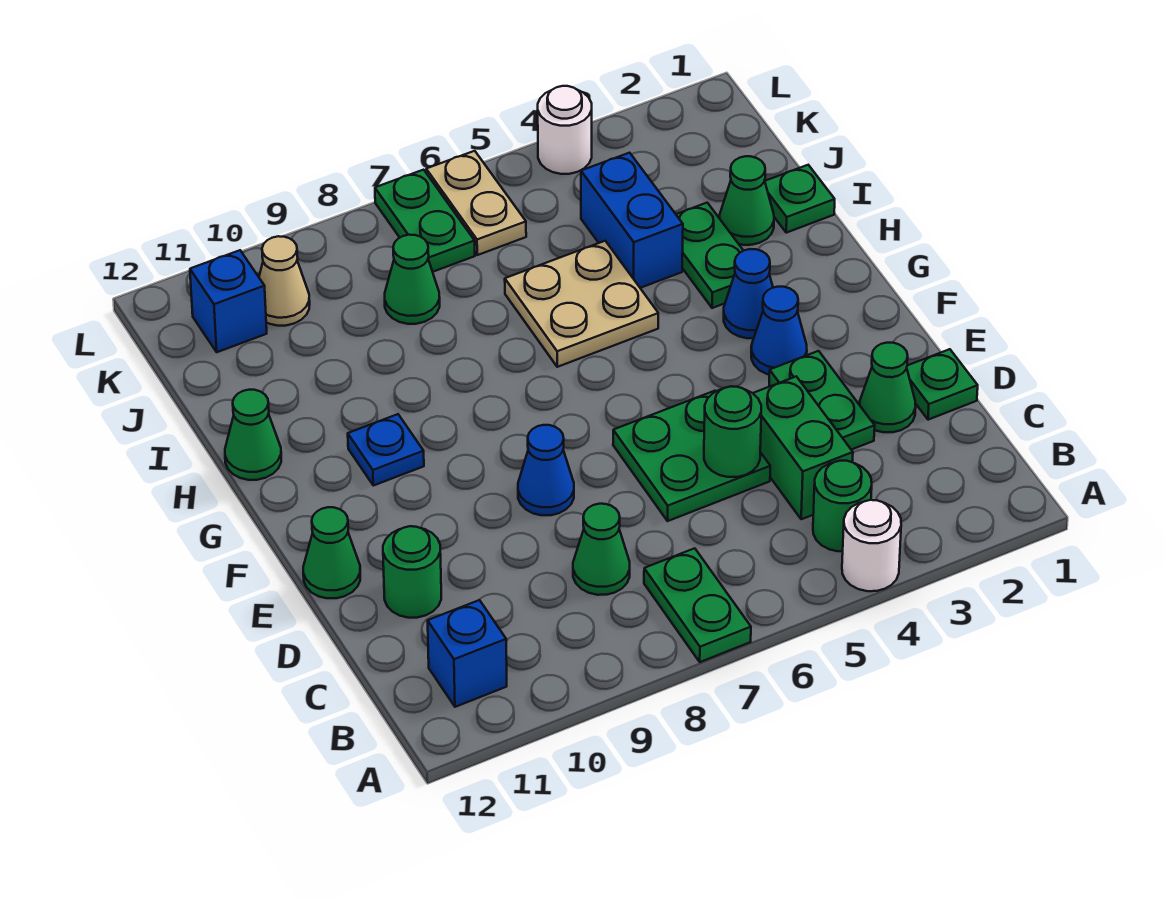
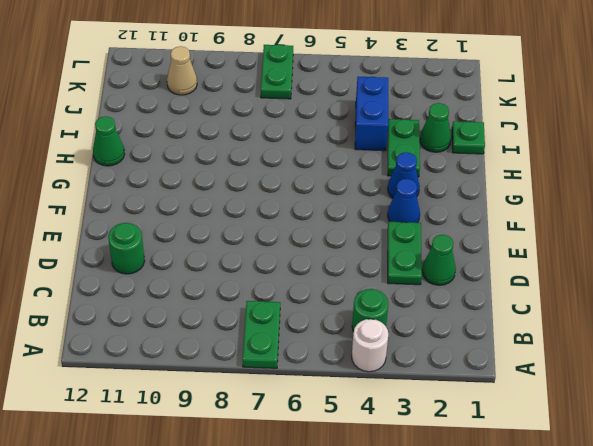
none -> blue 1x1 brick [428,600,507,707]
none -> green 1x2 brick [753,376,853,519]
none -> green 1x1 cone [573,504,630,595]

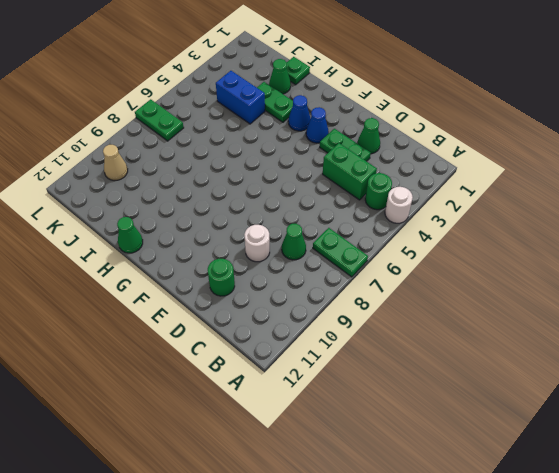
white 1x1 round brick [244,225,270,262] -> white 1x1 round brick moved to [538,86,592,174]
none -> blue 1x1 brick [428,600,507,707]
none -> green 1x1 plate [907,349,978,420]
none -> green 2x2 plate [613,391,770,521]

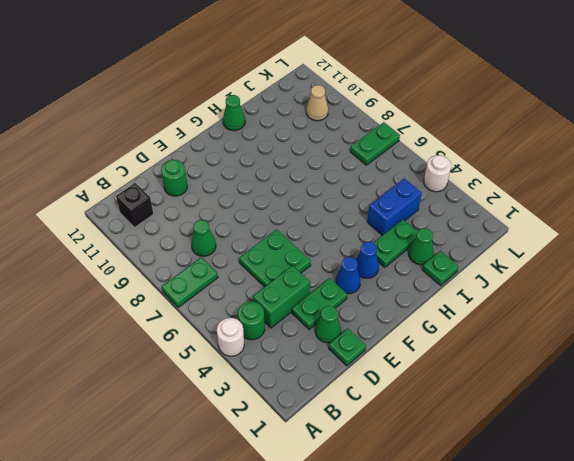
black 1x1 brick [116,183,153,227] -> blue 1x1 brick [428,600,507,707]
none -> blue 1x1 cone [518,425,574,515]
none -> green 1x1 cone [303,507,360,598]
none -> blue 1x1 plate [348,414,424,486]

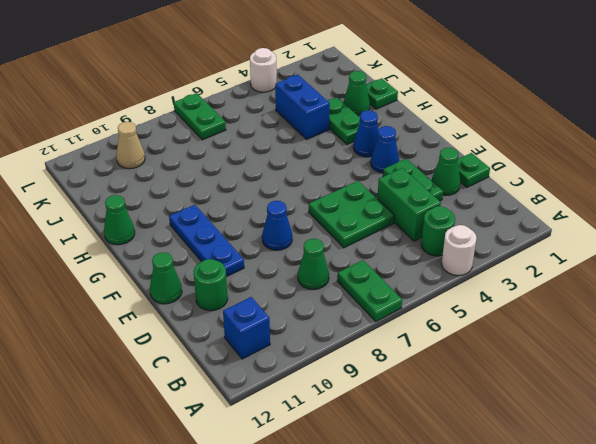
blue 1x3 plate [169,205,244,277] -> blue 1x1 plate [348,414,424,486]
none -> tan 2x2 plate [505,241,658,367]
none -> green 1x1 cone [385,235,440,324]
none -> tan 1x2 plate [426,151,526,255]

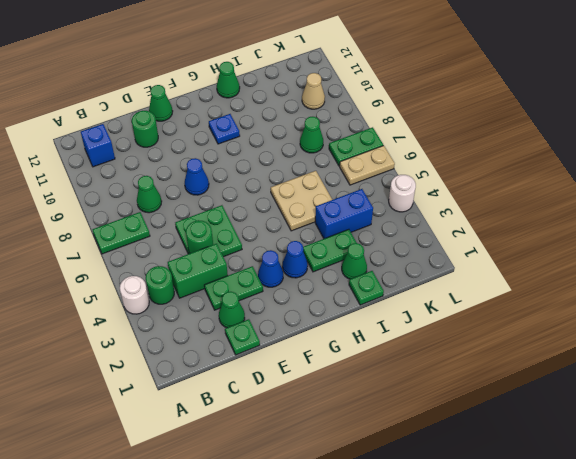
none -> blue 1x1 brick [190,250,267,352]

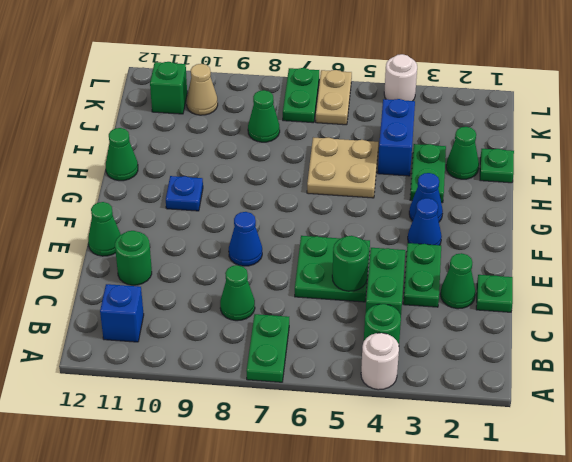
green 1x1 brick [150,62,187,114] -> blue 1x1 brick [190,250,267,352]

